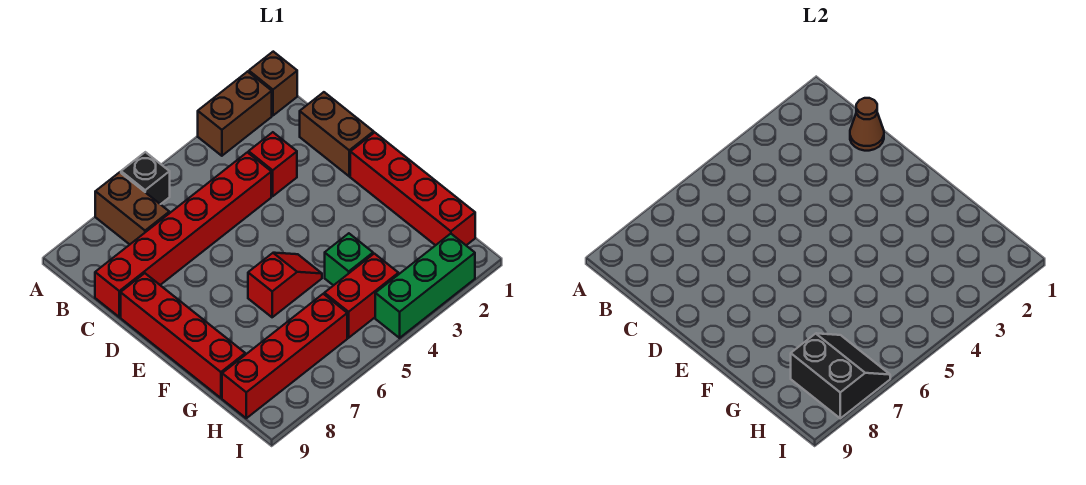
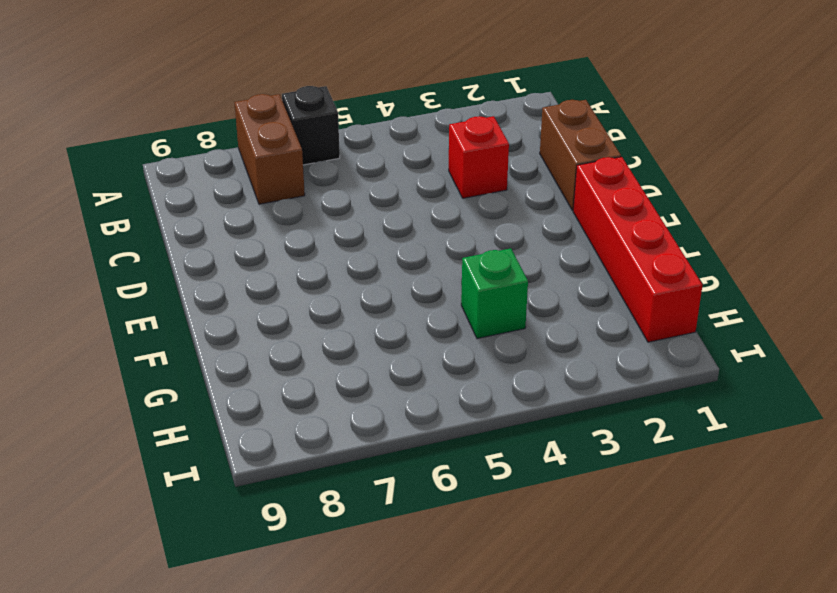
none -> brown 1x1 brick [249,52,297,115]
none -> brown 1x2 brick [198,72,272,156]
none -> red 1x6 brick [95,152,271,317]

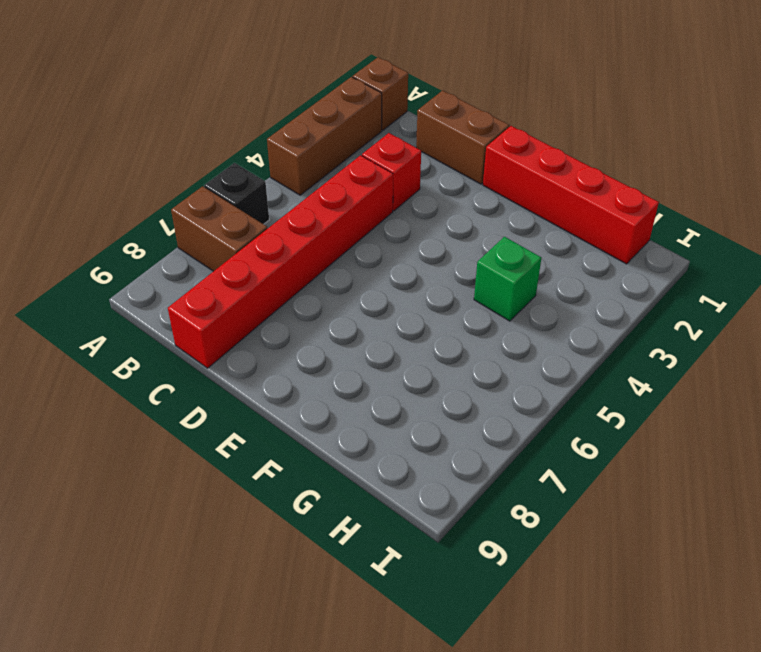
brown 1x3 brick [267,77,382,195] -> brown 1x2 brick [198,72,272,156]
none -> red 1x4 brick [121,273,245,398]
none -> red 1x2 slope [248,253,322,317]
none -> red 1x2 brick [324,254,398,338]

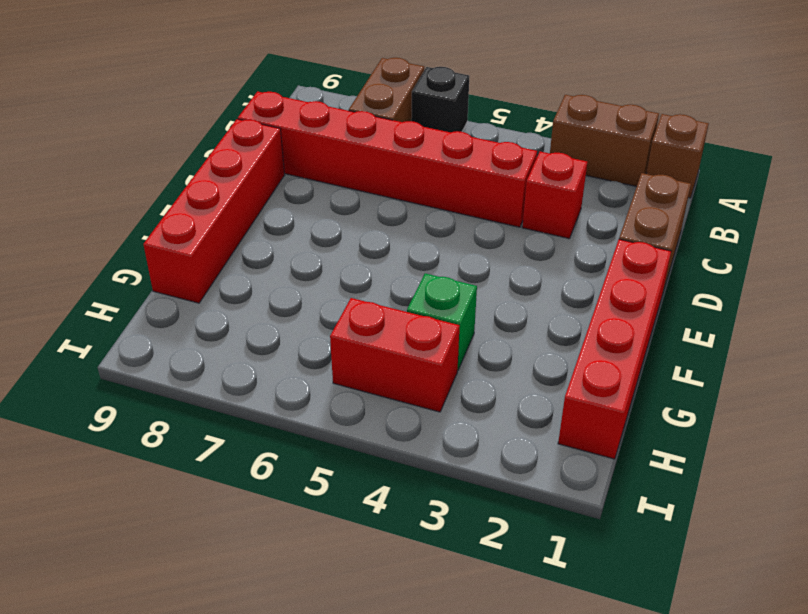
none -> red 1x2 slope [248,253,322,317]
none -> red 1x4 brick [222,294,347,418]
none -> green 1x3 brick [375,234,475,338]

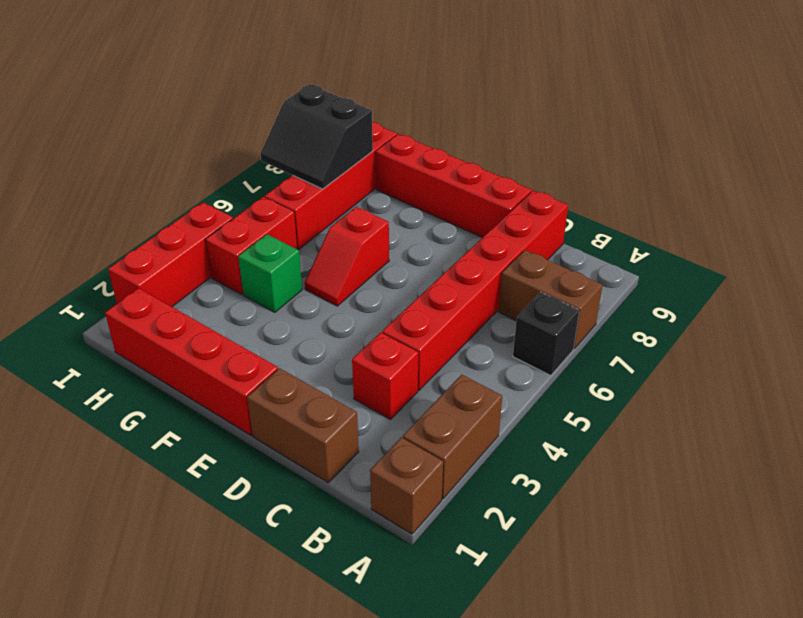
red 1x3 brick [108,202,233,307] -> green 1x3 brick [375,234,475,338]
none -> brown 1x1 cone [850,98,884,151]

